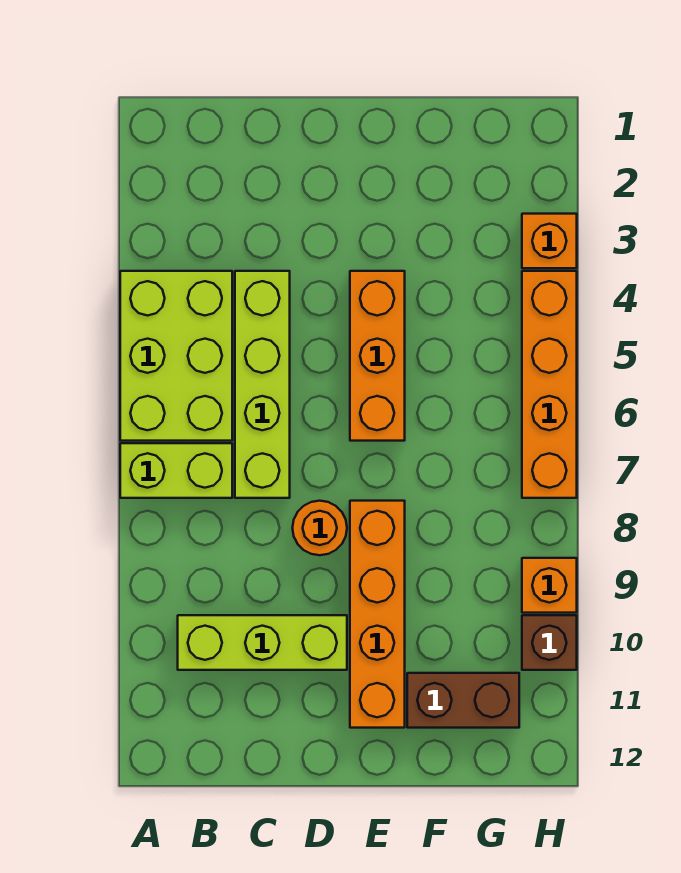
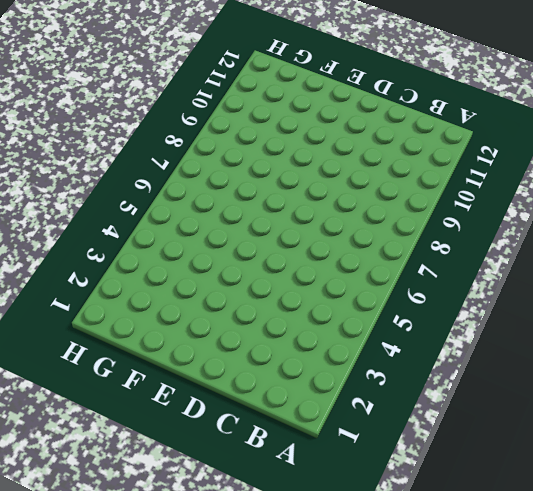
none -> lime 2x3 brick [120,271,232,441]
none -> lime 1x2 brick [120,443,232,498]
none -> lime 1x3 brick [178,615,347,670]

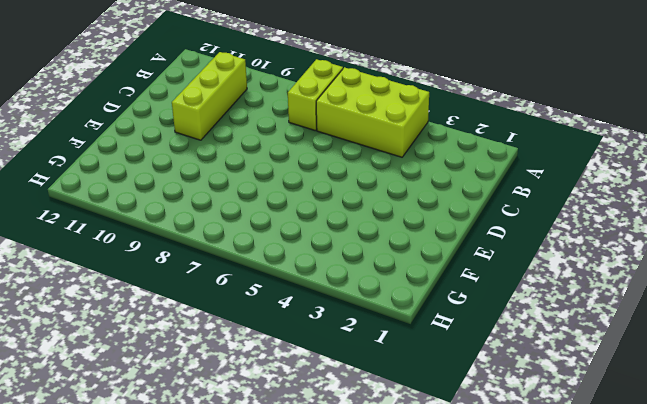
none -> lime 1x4 brick [235,271,290,498]
none -> orange 1x1 round brick [293,501,347,555]
none -> orange 1x3 brick [350,271,405,441]

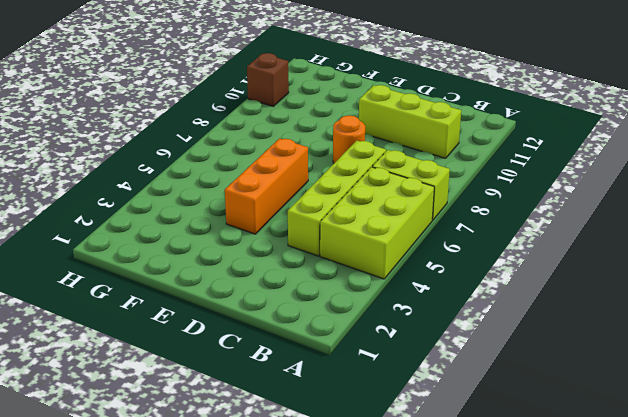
none -> orange 1x4 brick [350,501,405,728]
none -> brown 1x2 brick [407,673,519,728]
none -> orange 1x1 brick [522,214,577,268]

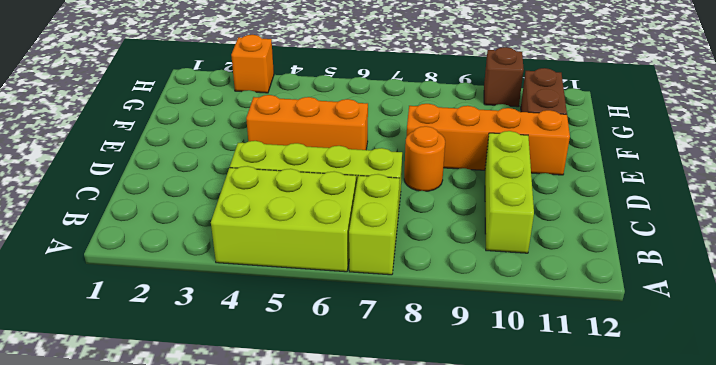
none -> orange 1x4 brick [522,271,577,498]
none -> orange 1x1 brick [522,558,577,613]

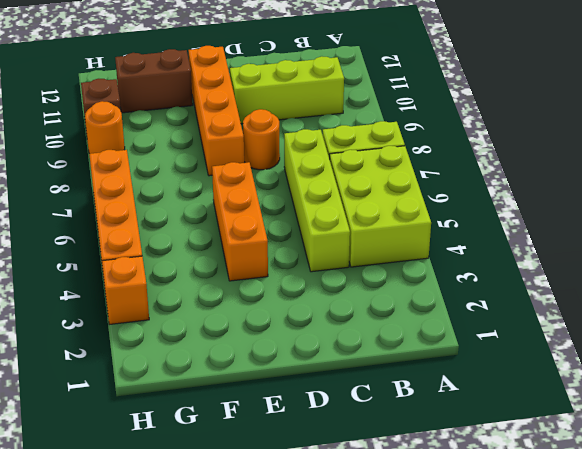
orange 1x1 round brick [85,101,125,154] -> orange 1x1 brick [522,558,577,613]

